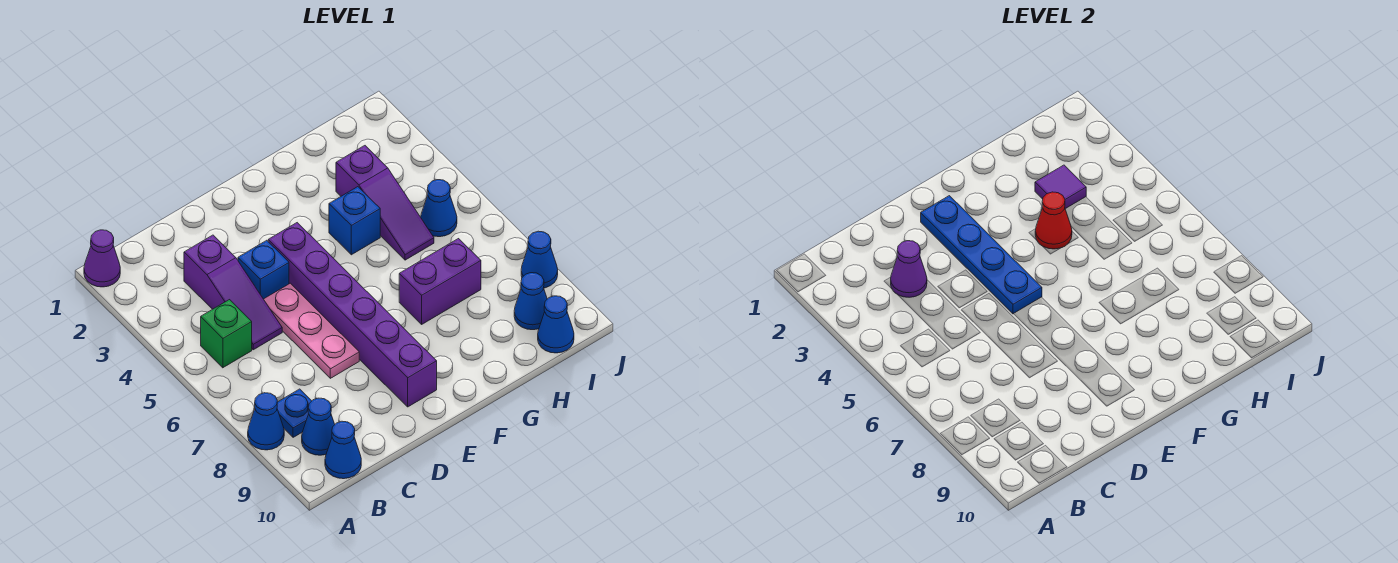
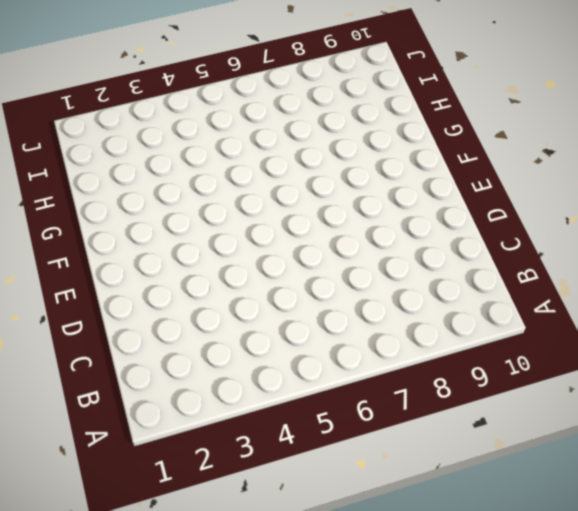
none -> purple 1x1 cone [84,230,120,287]
none -> blue 1x1 cone [248,393,284,450]
none -> green 1x1 brick [201,300,252,368]

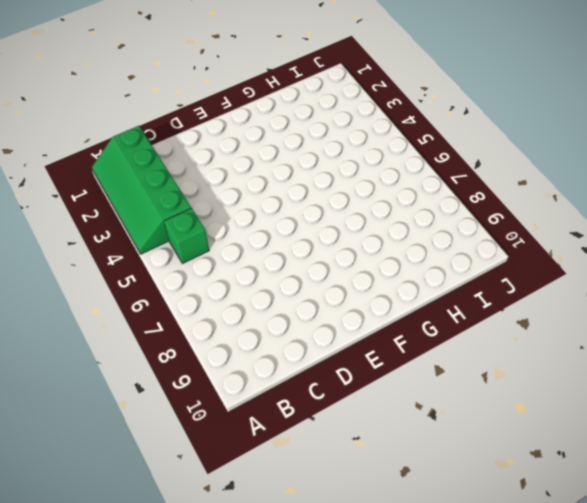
green 2x4 slope [92,126,191,254] -> purple 1x1 cone [84,230,120,287]
none -> blue 1x1 cone [248,393,284,450]
none -> blue 1x1 plate [277,389,311,437]
none -> blue 1x1 cone [302,398,335,455]

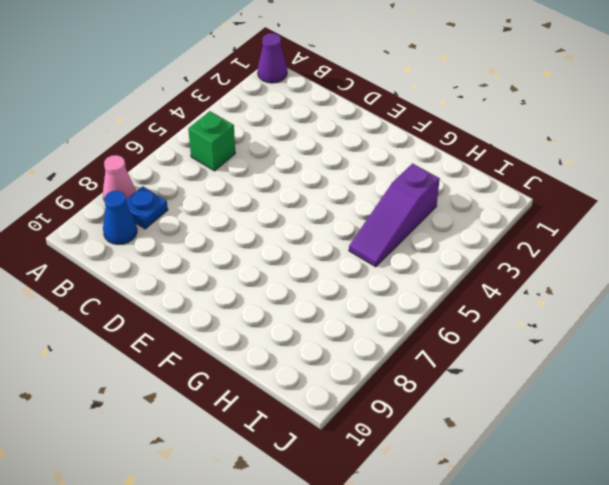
pink 1x1 cone [103,155,136,201] -> blue 1x1 cone [248,393,284,450]
none -> blue 1x1 cone [325,421,361,479]
none -> purple 1x3 slope [184,235,282,350]
none -> blue 1x1 brick [238,240,289,299]

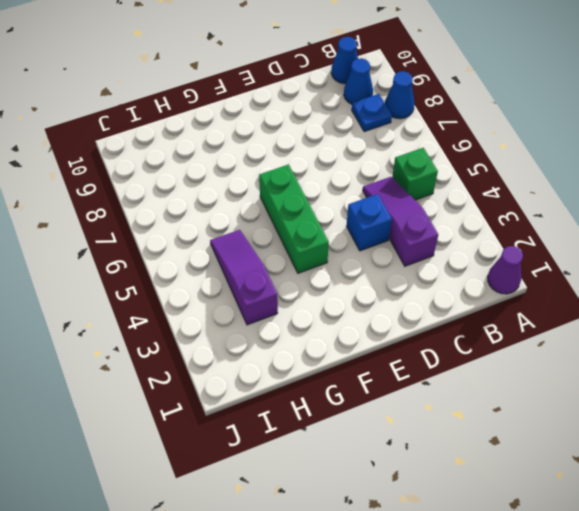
green 1x3 brick [259,164,329,273] -> none
none -> pink 1x3 plate [264,283,359,378]
none -> purple 1x6 brick [268,223,437,407]
none -> blue 1x1 brick [329,187,380,255]

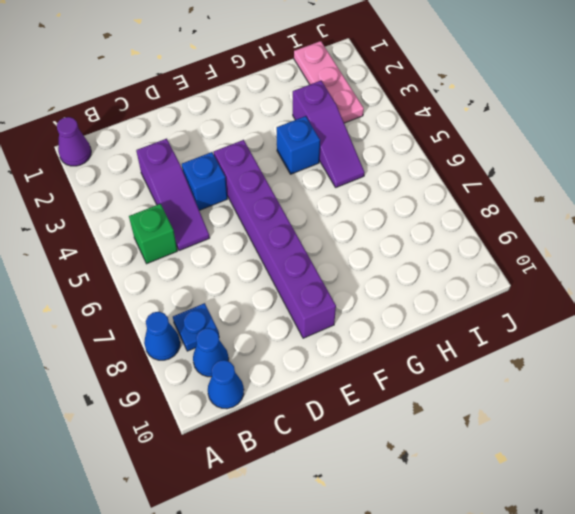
pink 1x3 plate [294,41,364,123] -> pink 1x3 plate moved to [264,283,359,378]
none -> purple 1x2 brick [399,239,481,324]
none -> blue 1x1 cone [421,180,457,237]
none -> blue 1x1 cone [514,273,547,330]

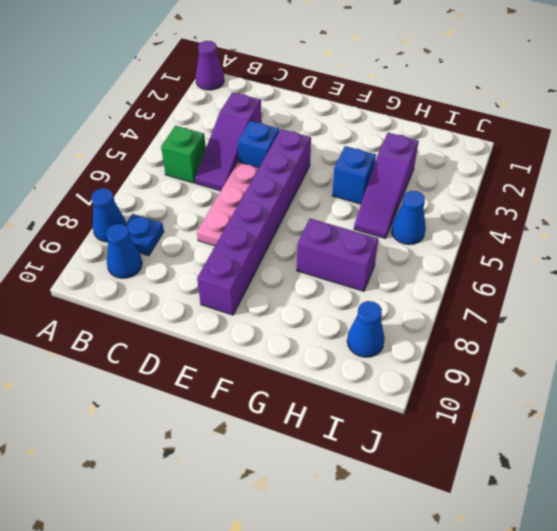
none -> blue 1x1 cone [325,421,361,479]
none -> blue 1x1 cone [538,296,574,353]
none -> blue 1x1 cone [521,231,558,288]

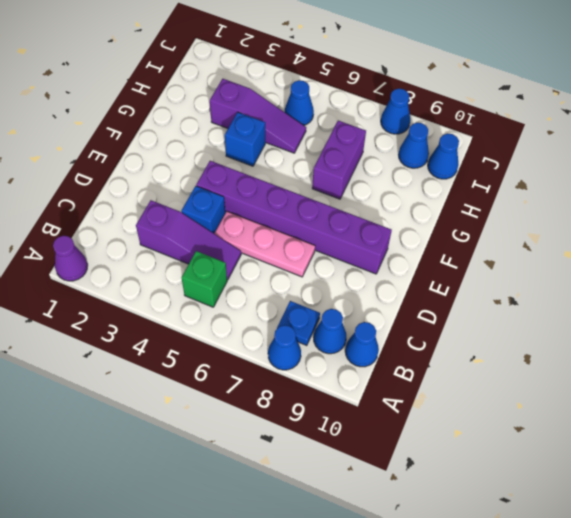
none -> purple 1x1 cone [891,241,927,297]
none -> blue 1x4 plate [921,196,1042,314]
none -> red 1x1 cone [1035,192,1072,249]

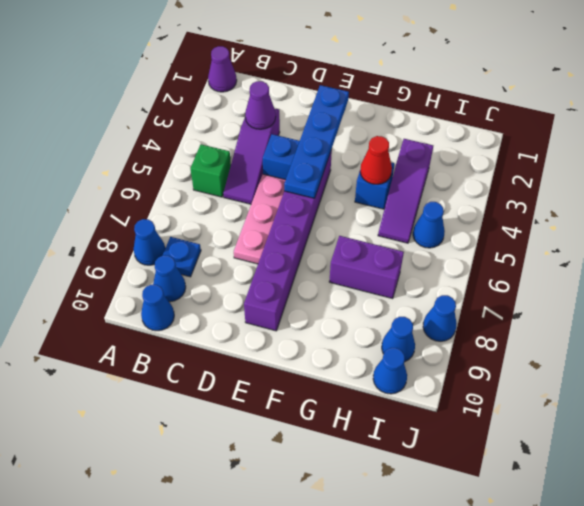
none -> purple 1x1 tile [1035,165,1086,209]

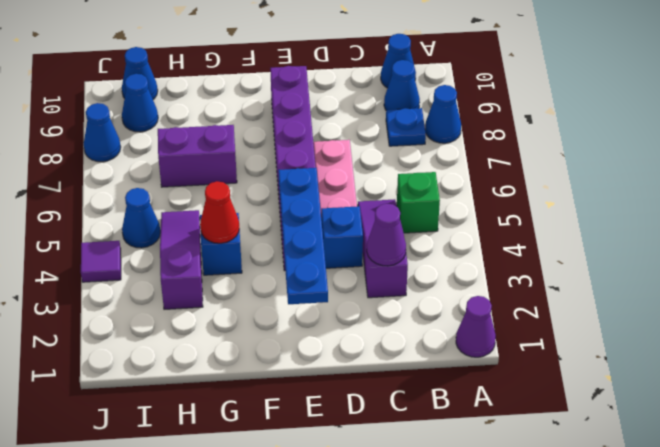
purple 1x1 tile [81,241,121,282] -> purple 1x1 tile moved to [1035,165,1086,209]

